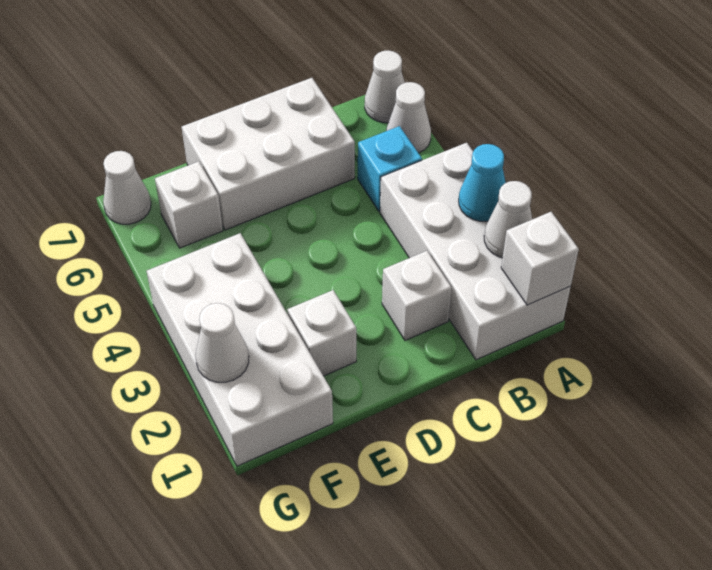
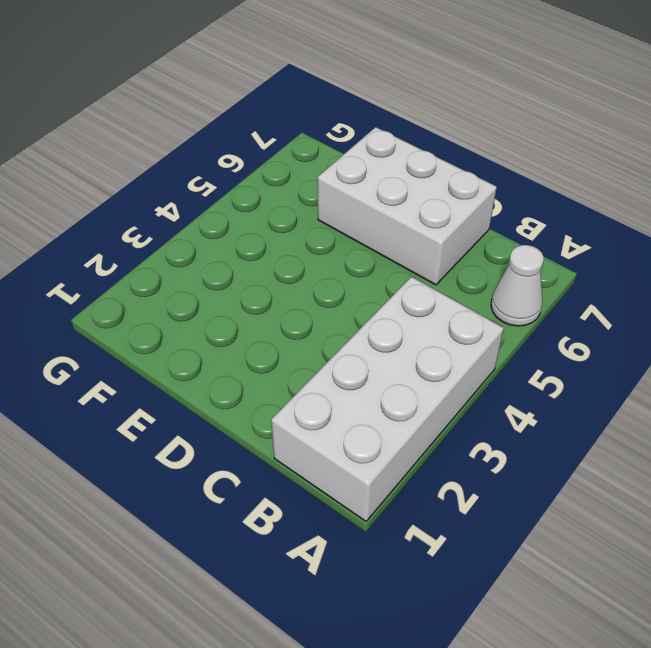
none -> white 1x1 cone [365,50,405,123]
none -> cyan 1x1 brick [358,126,422,212]
none -> white 1x1 brick [382,251,451,340]

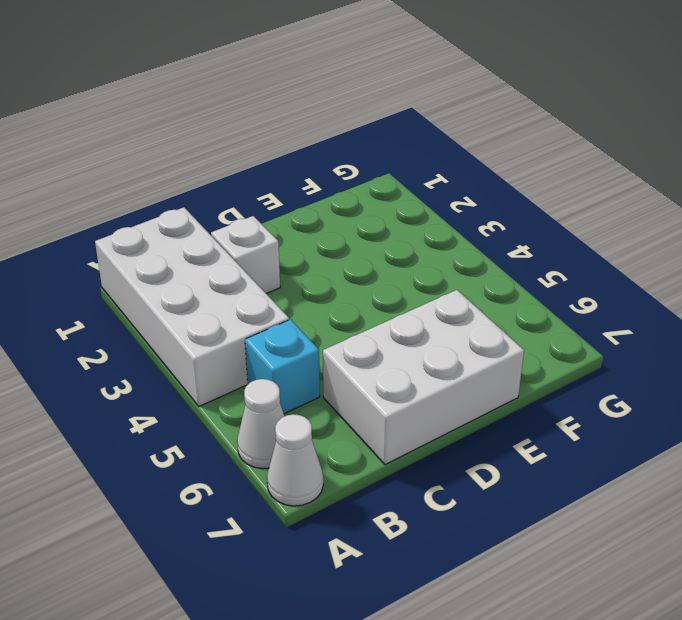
none -> white 1x1 brick [288,290,356,376]
none -> white 2x4 brick [147,233,333,466]
none -> white 1x1 brick [155,161,223,248]

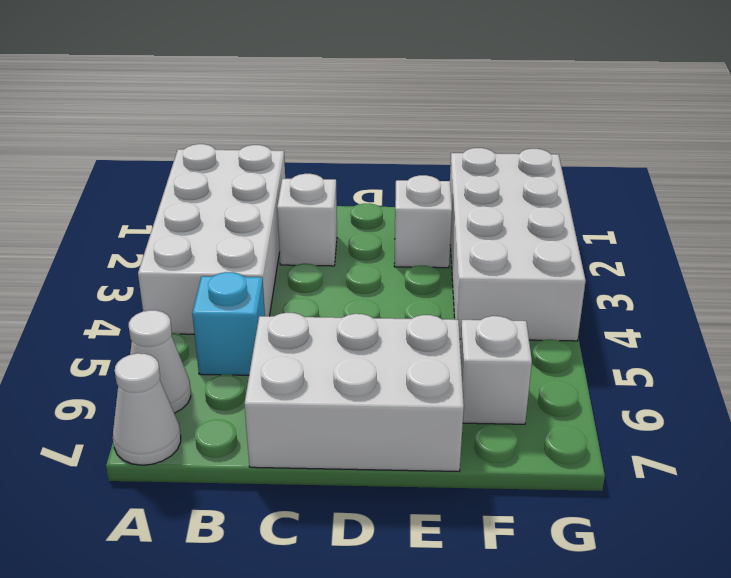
none -> white 1x1 cone [103,151,151,224]
none -> white 1x1 brick [501,212,579,305]
none -> white 1x1 cone [484,181,532,258]

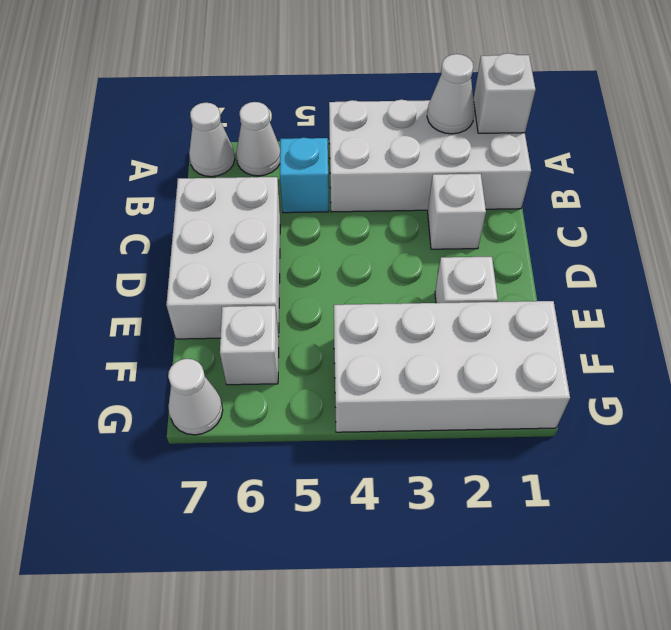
none -> cyan 1x1 cone [459,144,506,221]
none -> white 1x1 cone [196,303,249,382]

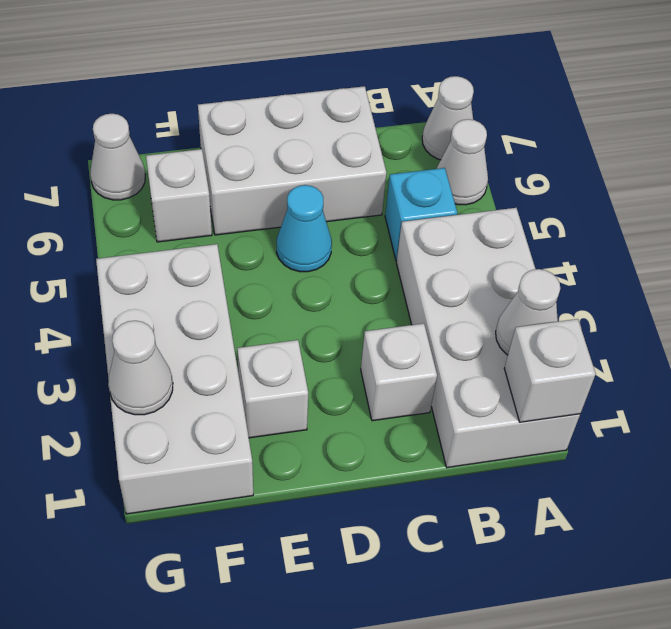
cyan 1x1 cone [277,185,332,272] -> cyan 1x1 cone moved to [459,144,506,221]

